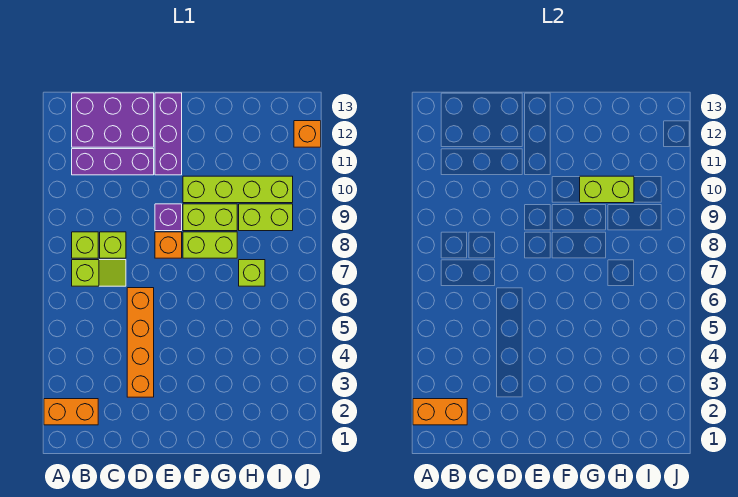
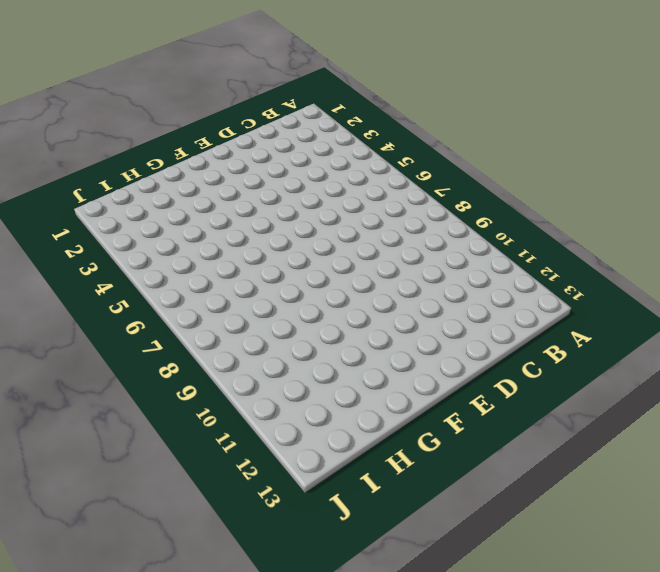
none -> orange 1x2 brick [44,399,98,425]
none -> lime 1x2 slope [72,260,126,286]
none -> lime 1x1 brick [72,232,98,258]

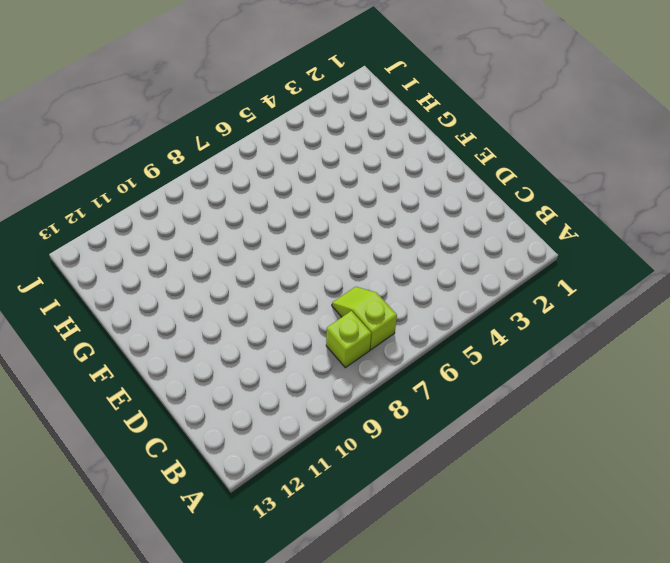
none -> orange 1x2 brick [44,399,98,425]
none -> purple 1x3 brick [72,149,154,175]
none -> purple 2x3 brick [72,93,154,147]

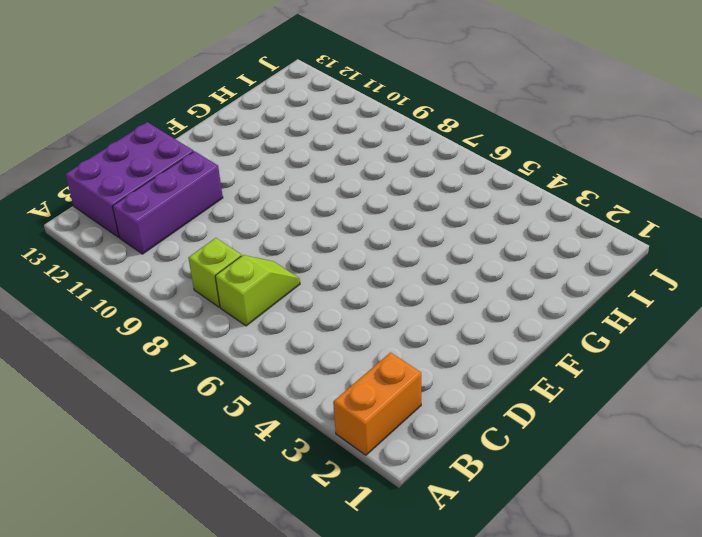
none -> lime 1x1 brick [100,232,126,258]
none -> orange 1x4 brick [127,288,154,397]
none -> orange 1x1 brick [155,232,182,258]

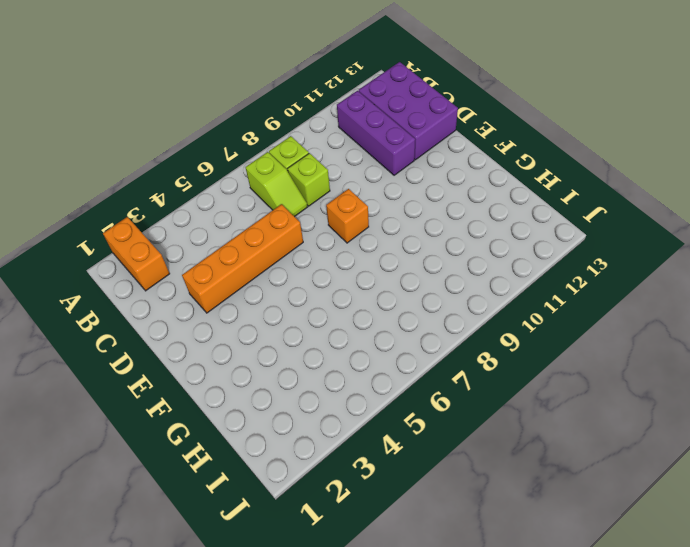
none -> purple 1x1 brick [155,204,182,231]
none -> purple 1x3 brick [155,93,182,175]
none -> lime 1x2 brick [183,232,237,258]

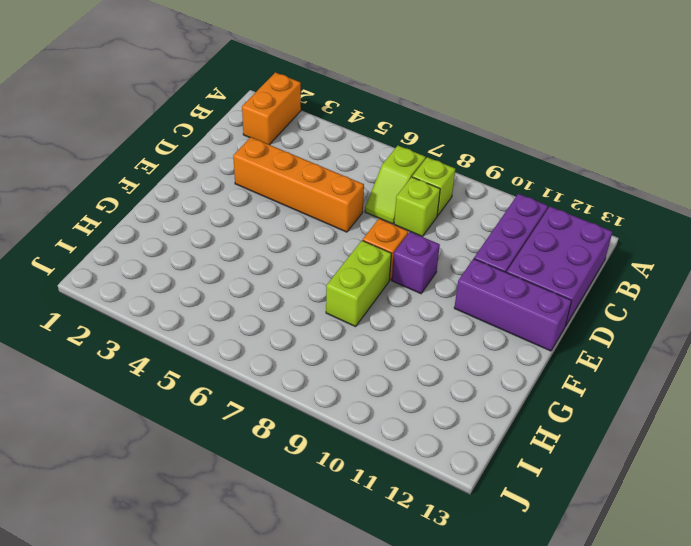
none -> lime 1x2 brick [183,204,237,231]
none -> lime 1x4 brick [183,176,293,203]
none -> lime 1x1 brick [239,260,265,286]

